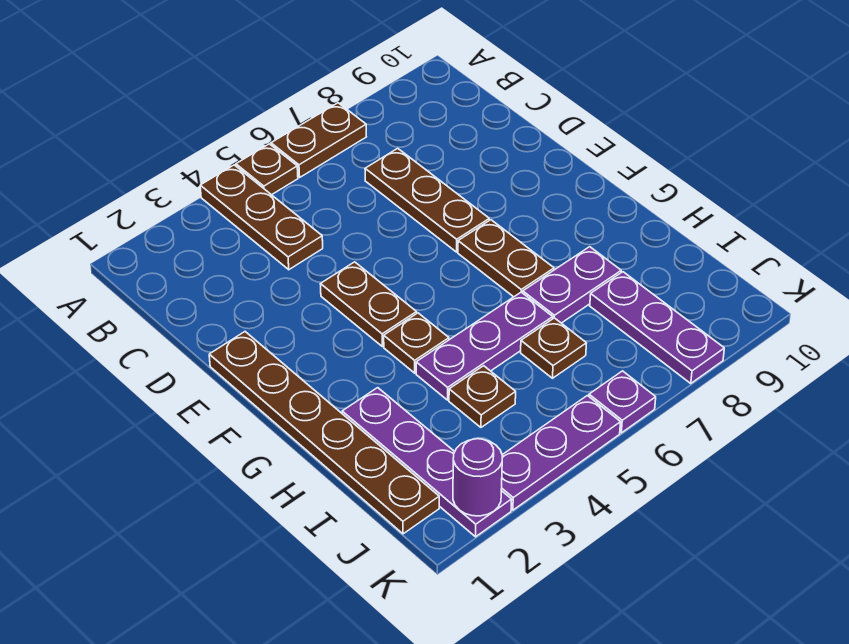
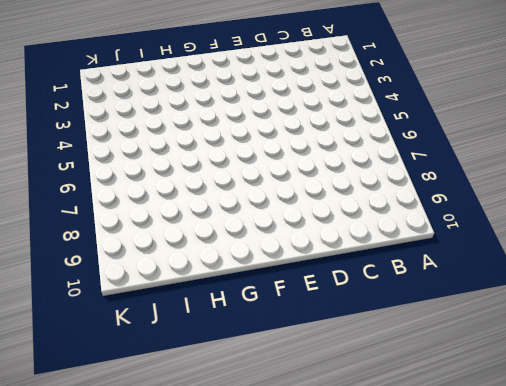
none -> brown 1x3 plate [200,165,323,270]
none -> brown 1x1 plate [236,144,298,195]
none -> brown 1x2 plate [271,103,366,177]

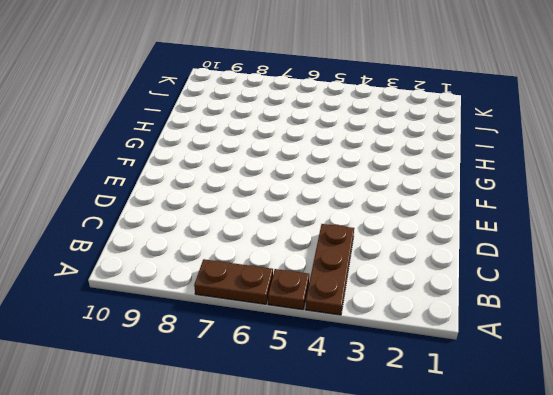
none -> brown 1x3 plate [365,148,489,252]
none -> brown 1x6 plate [209,332,439,534]
none -> brown 1x2 plate [320,262,417,347]

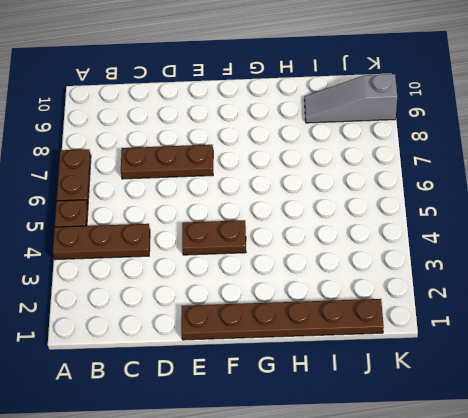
grey 1x3 slope [304,74,397,123] -> none
none -> brown 1x2 plate [458,220,554,297]
none -> brown 1x1 plate [384,313,449,373]
none -> purple 1x4 plate [342,388,512,537]

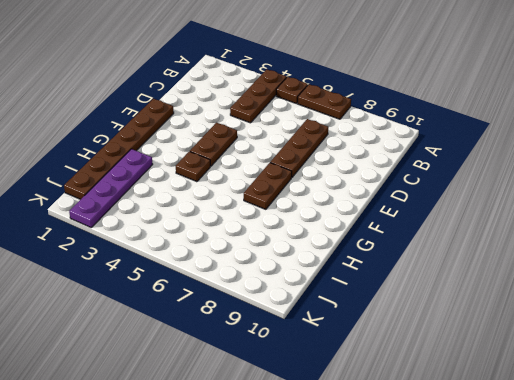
none -> purple 1x3 plate [416,292,553,400]
none -> purple 1x2 plate [523,247,621,323]
none -> brown 1x1 plate [449,366,516,427]

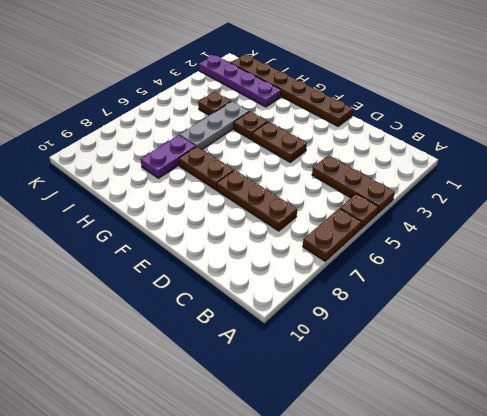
grey 1x3 plate [180,102,249,149] -> purple 1x3 plate [416,292,553,400]
none -> brown 1x1 plate [521,318,586,378]
none -> purple 1x3 plate [590,272,724,384]
none -> purple 1x3 plate [501,396,621,510]

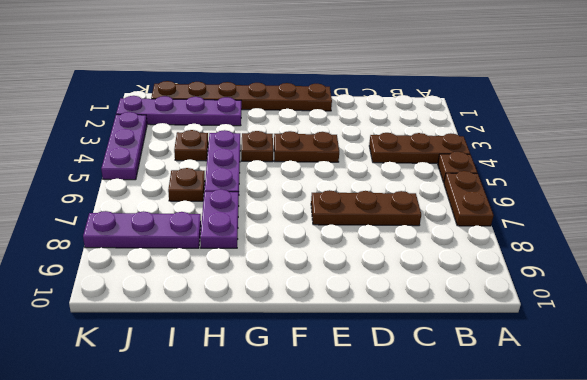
none -> brown 1x2 plate [458,220,554,297]
none -> purple 1x1 plate [589,371,656,433]
none -> purple 1x1 round brick [453,439,502,516]

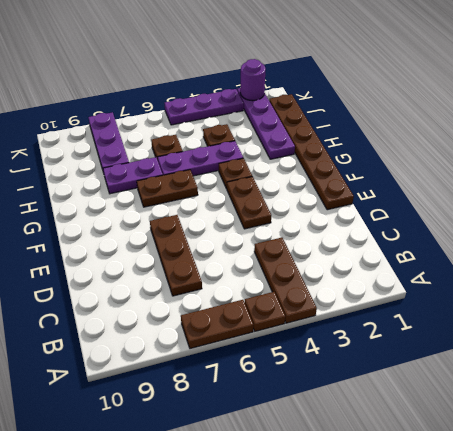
brown 1x2 plate [137,170,198,207] -> brown 1x2 plate turned to [458,220,554,297]
none -> purple 1x1 plate [589,371,656,433]

